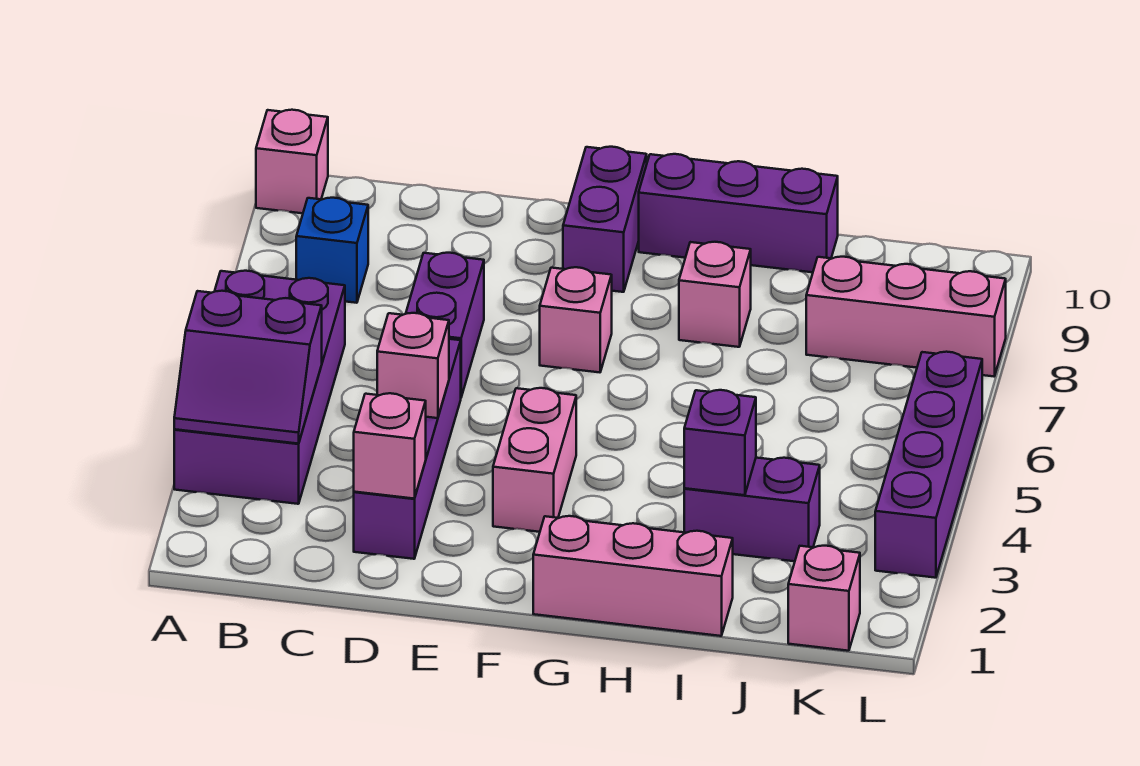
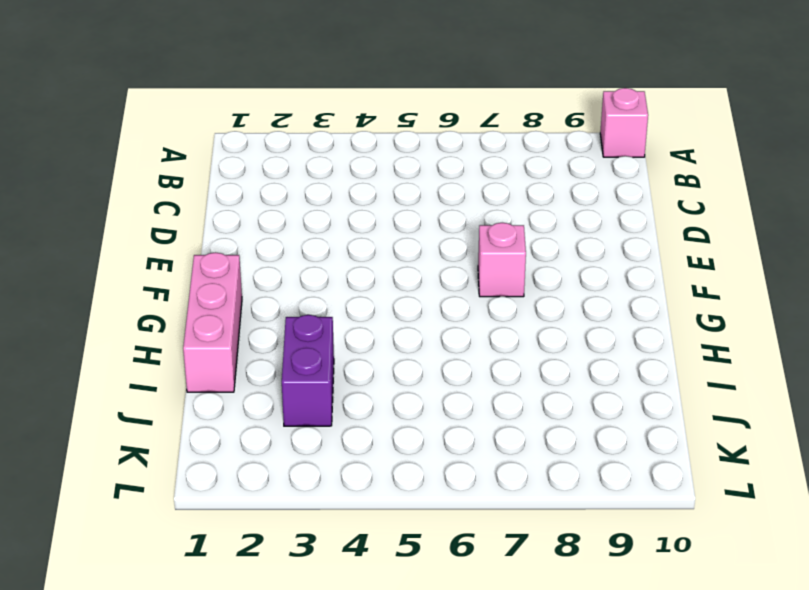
none -> purple 2x4 brick [174,271,345,504]
none -> blue 1x1 brick [296,198,368,303]
none -> purple 1x4 brick [354,339,461,559]

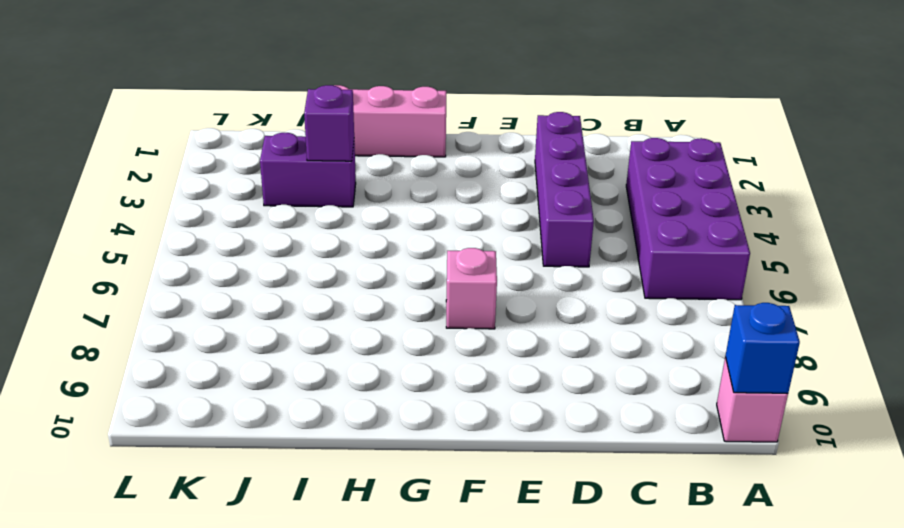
blue 1x1 brick [725,303,800,393] -> blue 1x1 brick moved to [296,198,368,303]
none -> purple 1x2 brick [406,253,484,397]
none -> pink 1x2 brick [493,388,576,532]
none -> purple 1x2 brick [563,147,647,292]

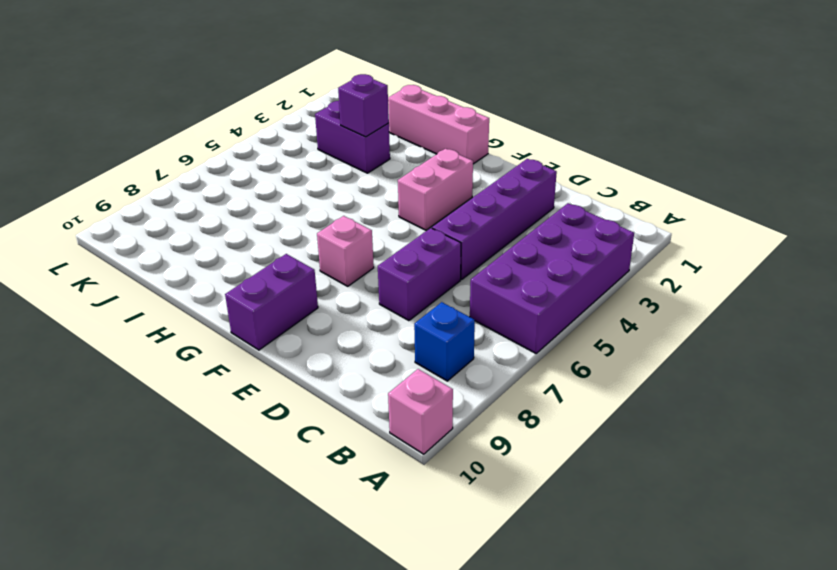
none -> purple 1x3 brick [639,154,838,272]
none -> pink 1x1 brick [679,242,751,347]
none -> pink 1x3 brick [806,257,1006,376]

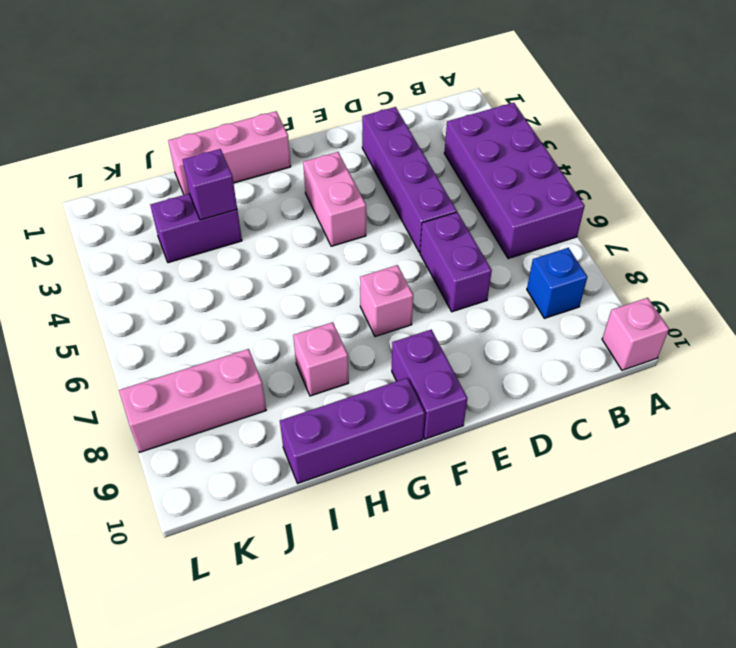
none -> pink 1x1 brick [788,546,860,651]
none -> purple 1x4 brick [875,352,982,578]
none -> purple 2x2 slope [174,291,322,444]

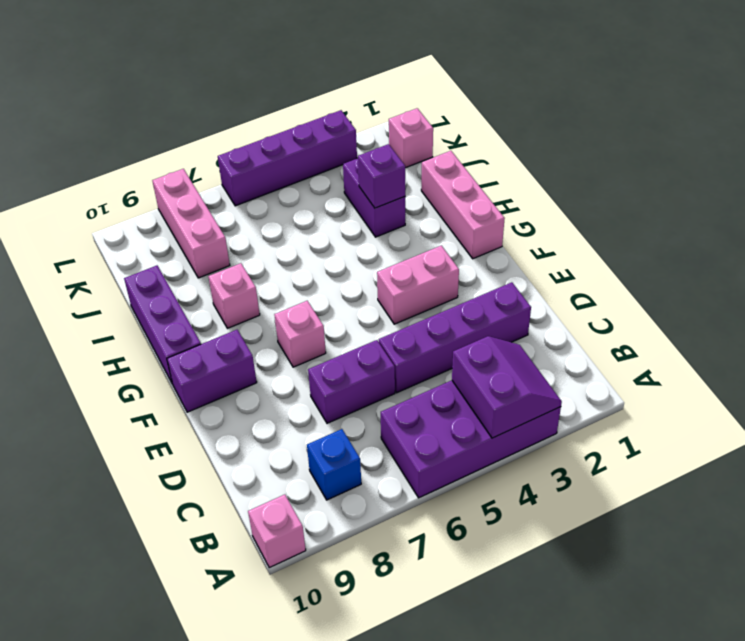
none -> pink 1x1 brick [354,393,426,499]
none -> pink 1x1 brick [377,313,449,418]

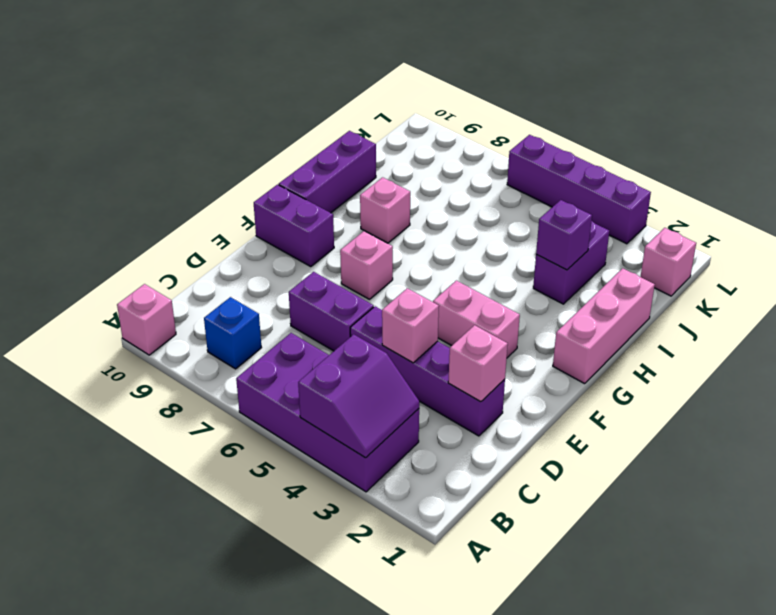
none -> pink 1x3 brick [806,257,1006,376]

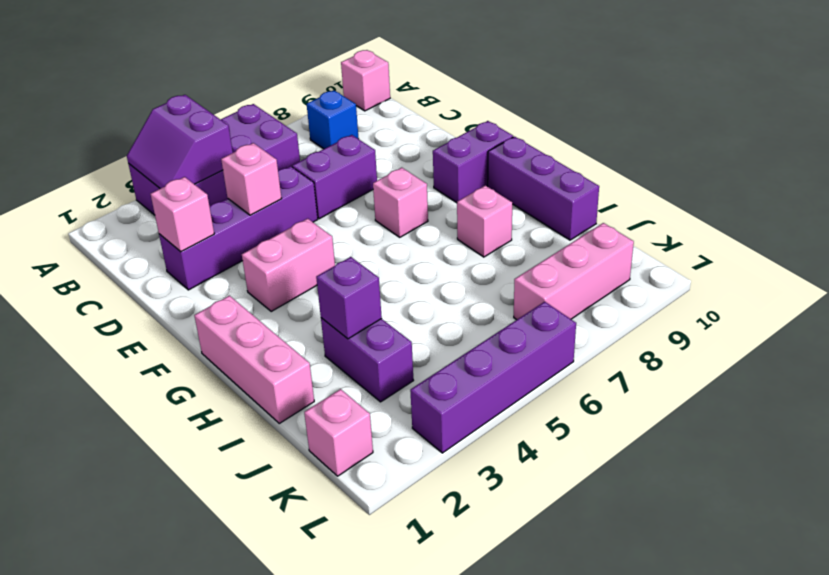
pink 1x3 brick [514,223,634,320] -> pink 1x3 brick turned to [806,257,1006,376]

